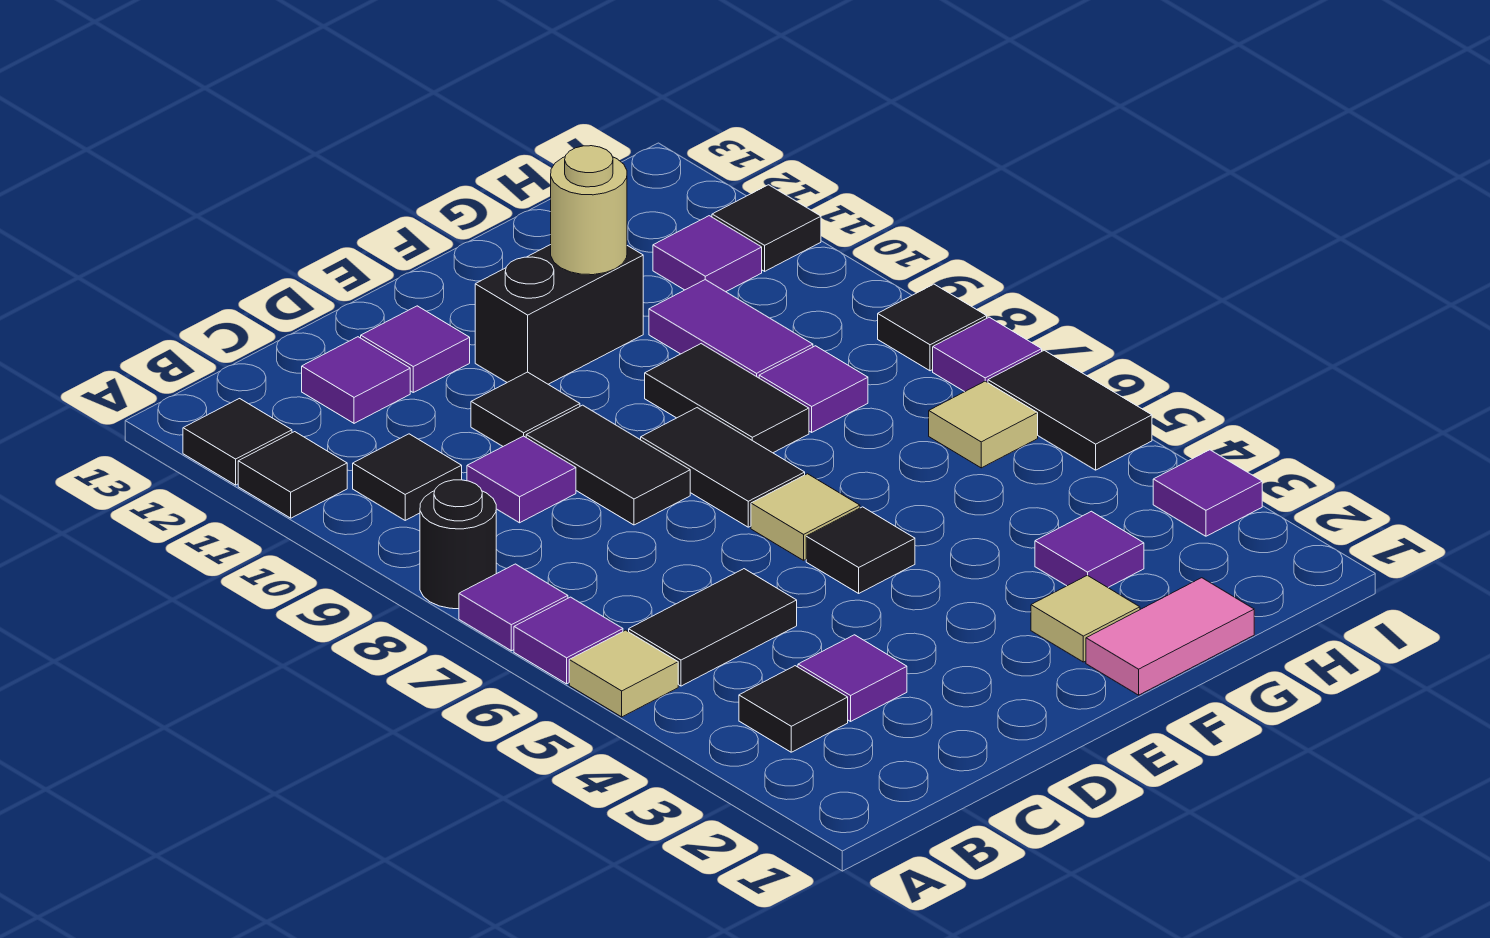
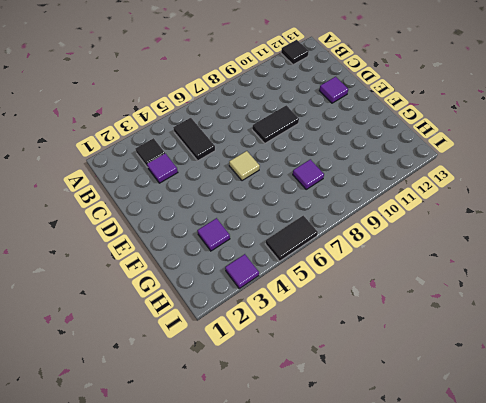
none -> tan 1x1 tile [569,630,678,717]
none -> purple 1x1 tile [514,597,623,684]
none -> purple 1x1 tile [459,564,568,651]
none -> black 1x1 round brick [420,480,496,609]

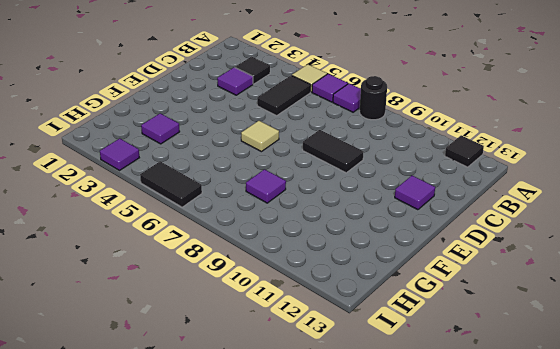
none -> black 1x1 tile [238,432,347,518]
none -> black 1x1 tile [353,434,462,520]
none -> purple 1x1 tile [467,436,576,523]
none -> purple 1x1 tile [302,337,410,423]

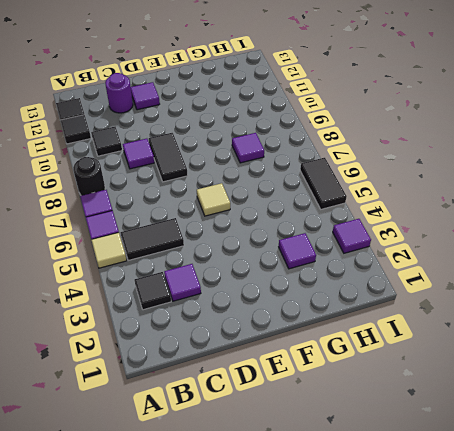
purple 1x1 round brick [105,73,133,113] -> purple 1x1 tile [302,337,410,423]
none -> black 1x1 tile [471,372,580,446]
none -> black 1x1 tile [806,507,915,593]
none -> black 1x2 tile [641,408,805,527]
none -> black 1x2 brick [475,245,643,384]

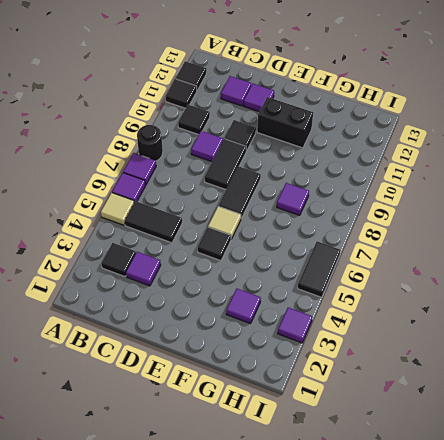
none -> pink 1x2 tile [1086,578,1254,695]
none -> tan 1x1 tile [1031,575,1140,662]
none -> black 1x2 tile [645,344,809,453]
none -> purple 1x2 tile [649,280,813,378]

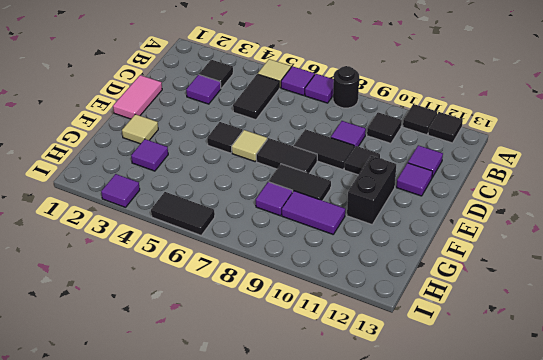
pink 1x2 tile [113,75,162,119] -> pink 1x2 tile moved to [1086,578,1254,695]
none -> tan 1x1 tile [929,381,1038,468]
none -> purple 1x1 tile [653,216,762,292]
none -> purple 1x1 tile [933,317,1042,392]
none -> black 1x1 tile [878,284,987,371]

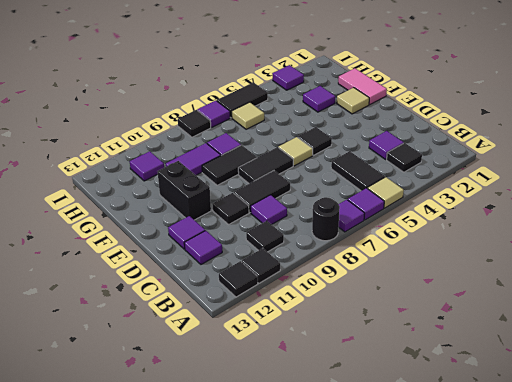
none -> black 1x1 tile [712,185,821,271]
none -> tan 1x1 round brick [551,146,627,275]

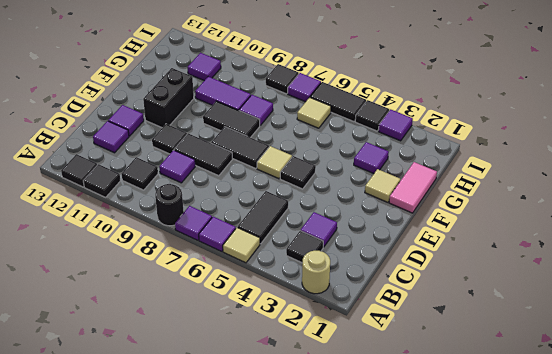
tan 1x1 round brick [302,251,330,294] -> tan 1x1 round brick moved to [551,146,627,275]
black 1x1 tile [355,100,389,131] -> black 1x1 tile moved to [712,185,821,271]

